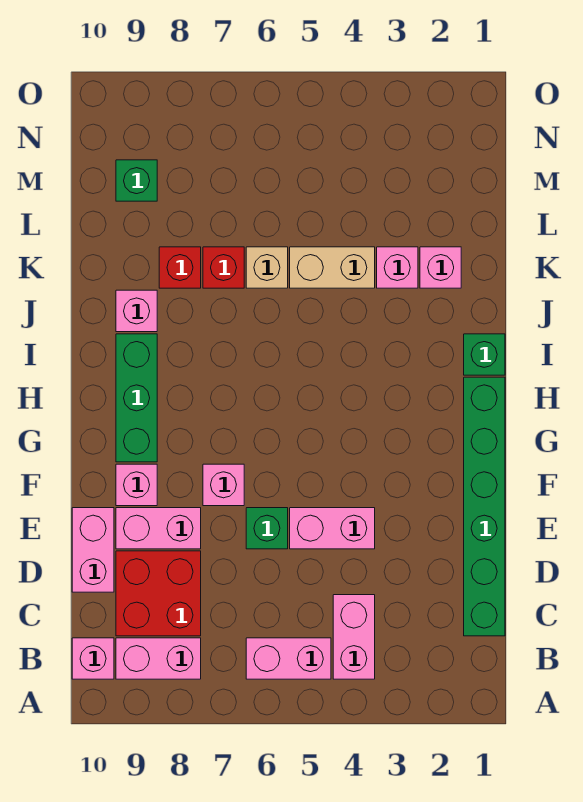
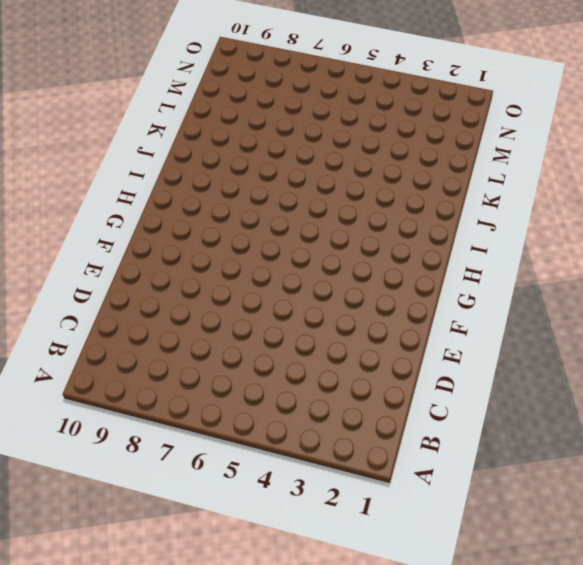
none -> pink 1x2 brick [333,595,375,679]
none -> pink 1x2 brick [246,638,331,679]
none -> pink 1x2 brick [116,638,201,679]

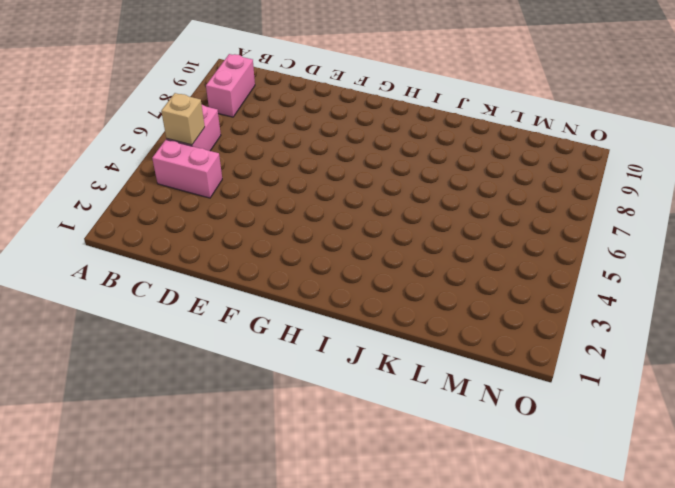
tan 1x1 brick [161,93,205,145] -> tan 1x1 brick moved to [246,247,288,288]
none -> pink 1x1 brick [72,638,114,679]
none -> green 1x6 brick [464,377,505,636]
none -> red 2x2 brick [116,551,201,636]

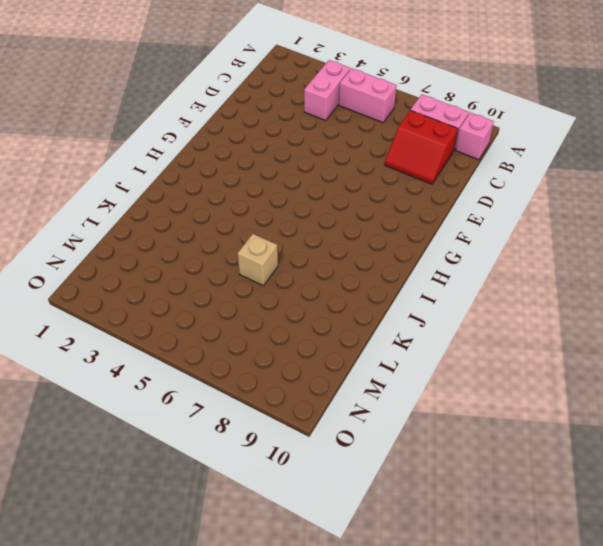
red 2x2 slope [385,110,458,184] -> red 2x2 brick [116,551,201,636]
none -> green 1x6 brick [464,377,505,636]
none -> pink 1x2 brick [72,508,114,592]
none -> pink 1x2 brick [290,508,375,549]

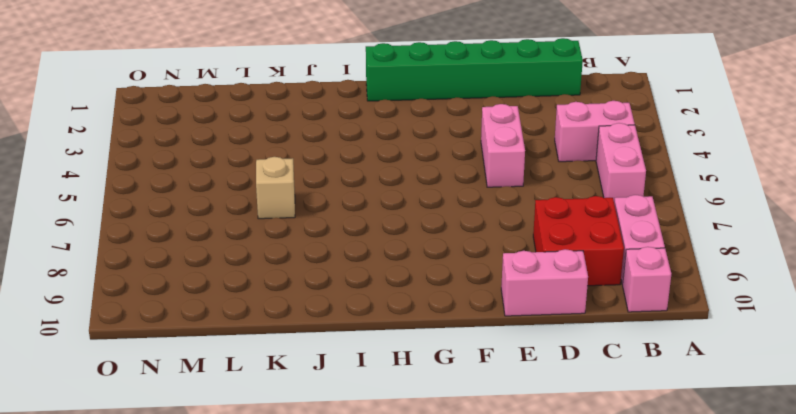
none -> green 1x1 brick [246,508,288,549]
none -> pink 1x2 brick [116,508,201,549]
none -> pink 1x1 brick [203,464,244,506]

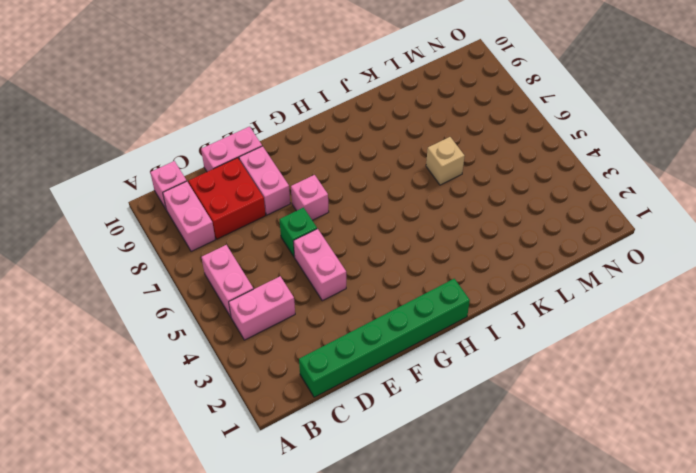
none -> pink 1x1 brick [116,464,157,506]
none -> green 1x3 brick [116,334,157,462]
none -> green 1x1 brick [464,334,505,375]

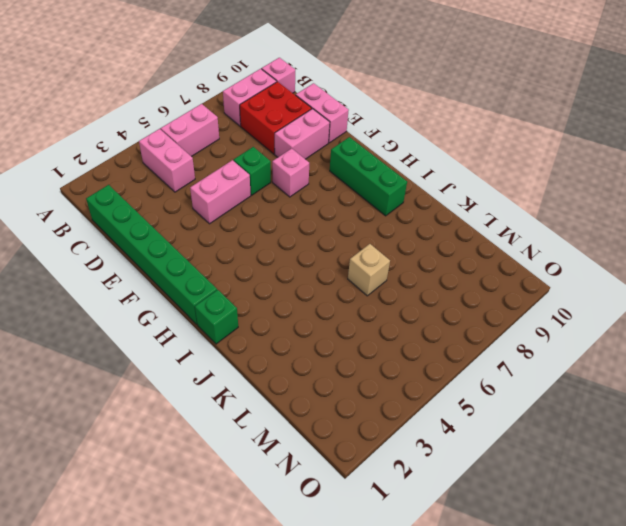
none -> pink 1x1 brick [116,464,157,506]
none -> pink 1x1 brick [116,290,157,332]
none -> pink 1x1 brick [420,247,461,288]

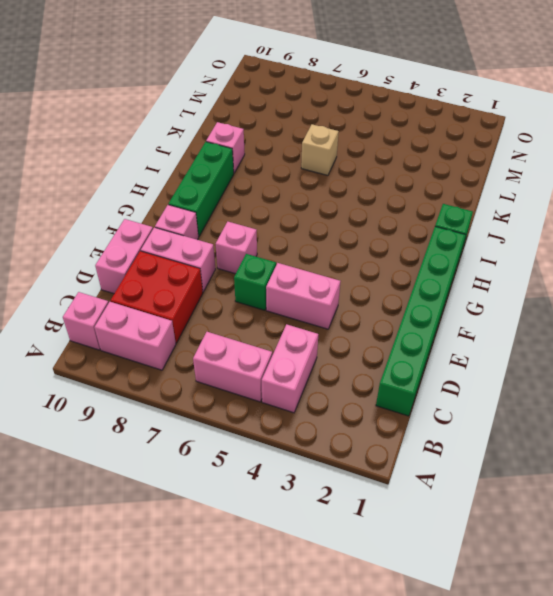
none -> pink 1x1 brick [420,247,461,288]
none -> pink 1x1 brick [377,247,418,288]
none -> tan 1x2 brick [290,247,375,288]

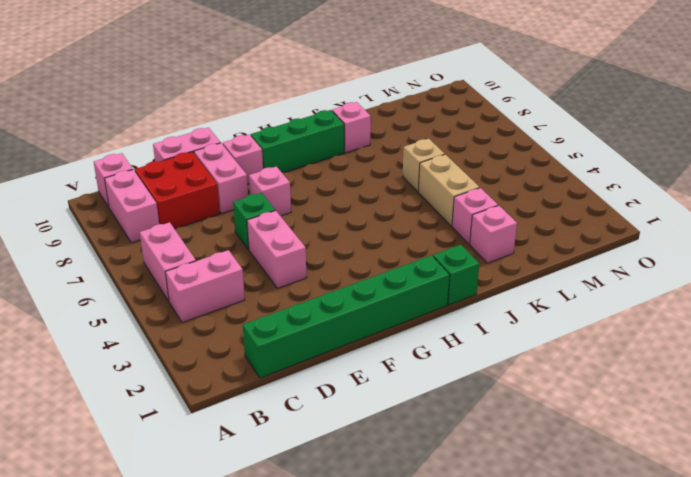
none -> red 1x1 brick [203,247,244,288]
none -> red 1x1 brick [159,247,201,288]
none -> green 1x1 brick [116,160,157,201]

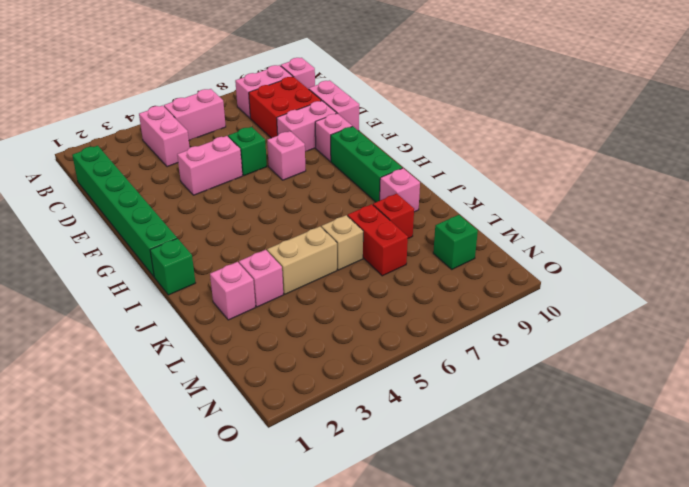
red 1x2 brick [348,204,408,276] -> red 1x1 brick [203,247,244,288]

